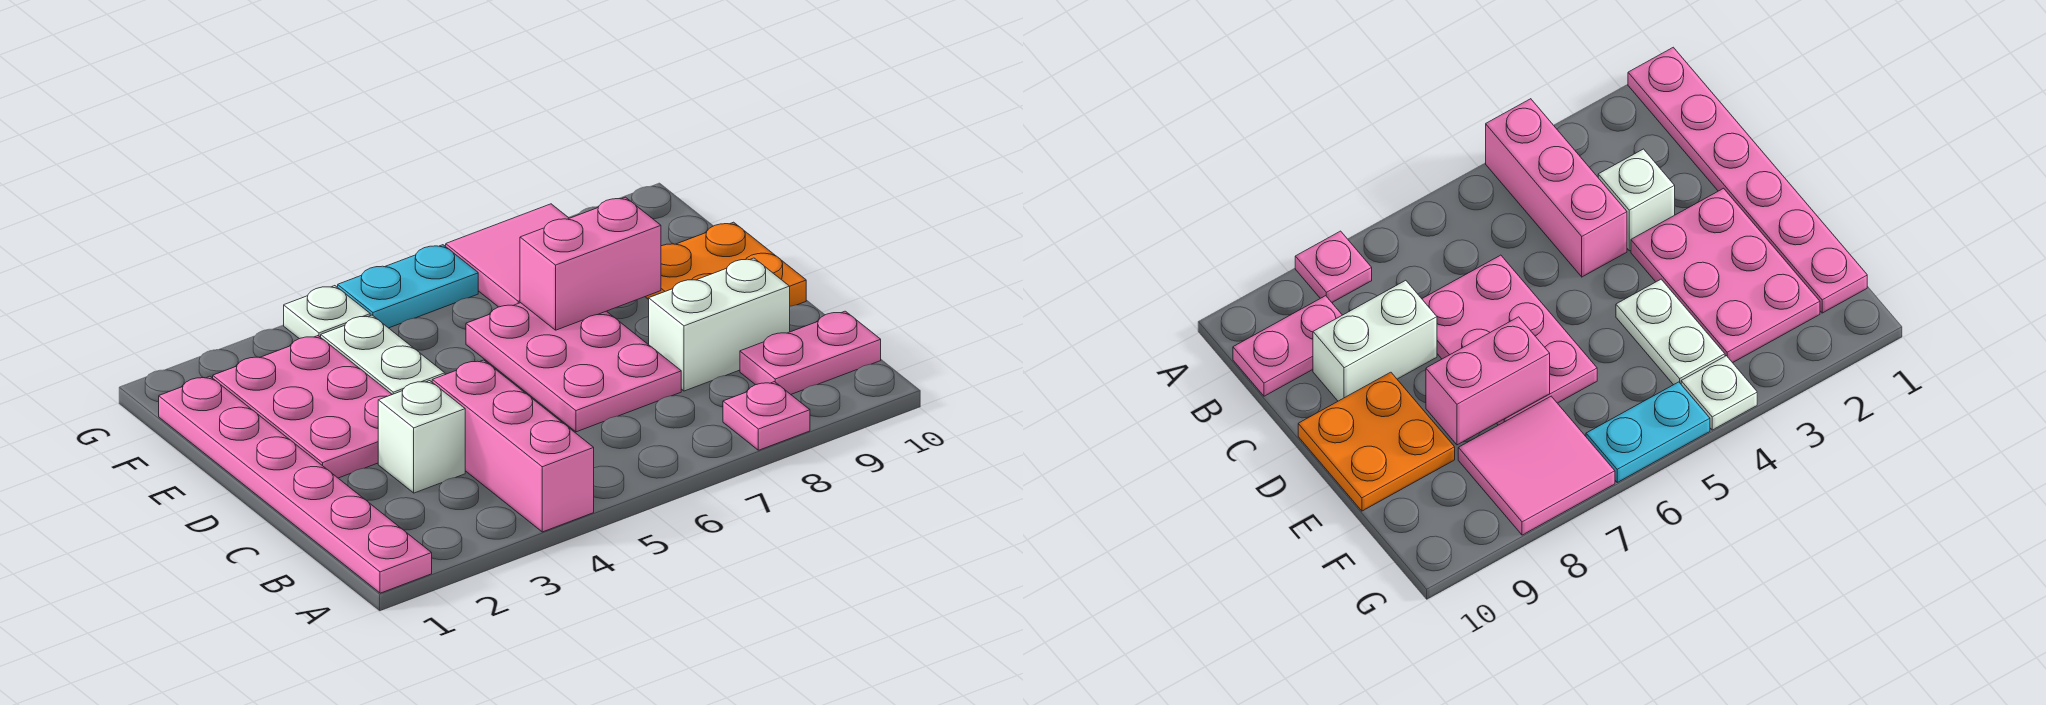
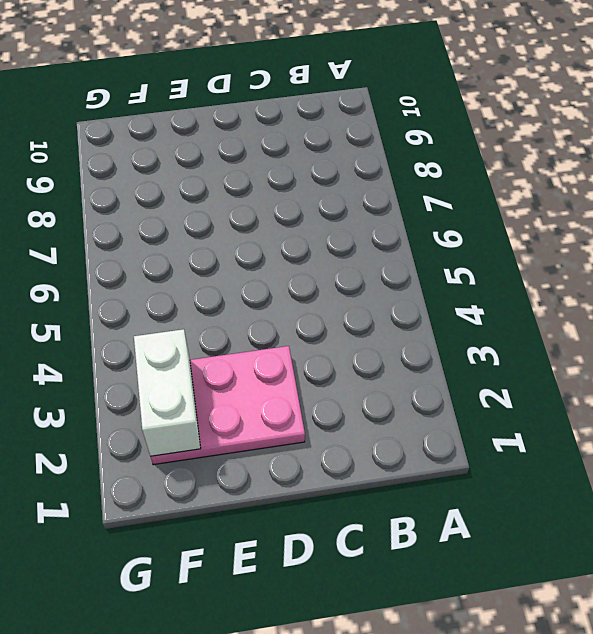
white 1x2 brick [134,329,201,456] -> white 1x2 brick moved to [649,258,790,391]
none -> pink 1x6 plate [159,376,432,593]
none -> pink 1x3 brick [432,360,594,532]
none -> pink 1x1 plate [723,382,810,450]

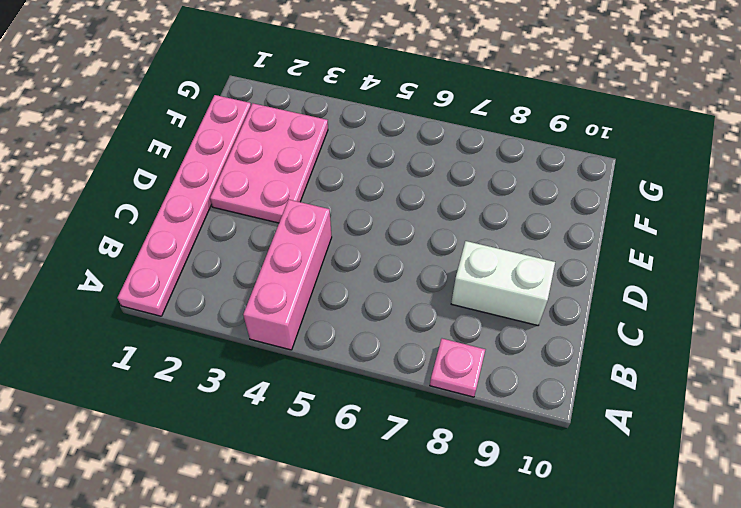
none -> pink 1x2 plate [740,311,881,394]
none -> white 1x1 brick [378,381,465,493]
none -> pink 2x3 plate [466,303,681,432]

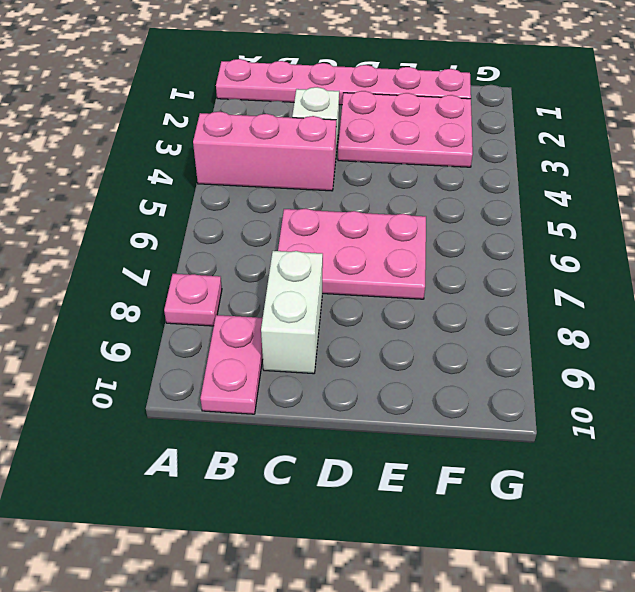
none -> orange 2x2 plate [645,222,806,306]
none -> white 1x2 plate [321,315,445,395]
none -> pink 2x2 tile [446,204,569,307]

